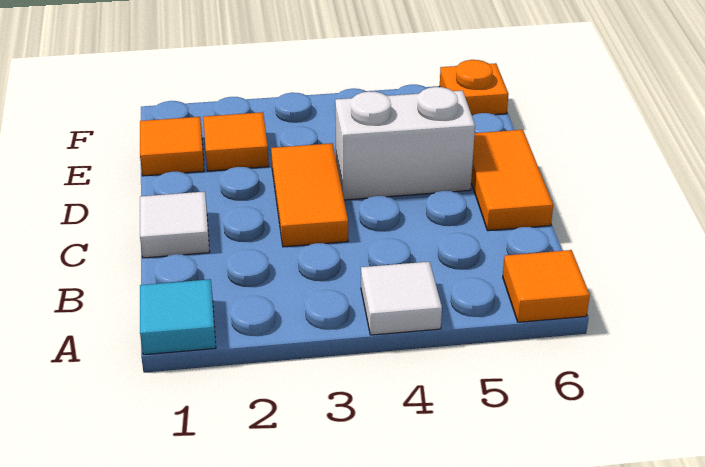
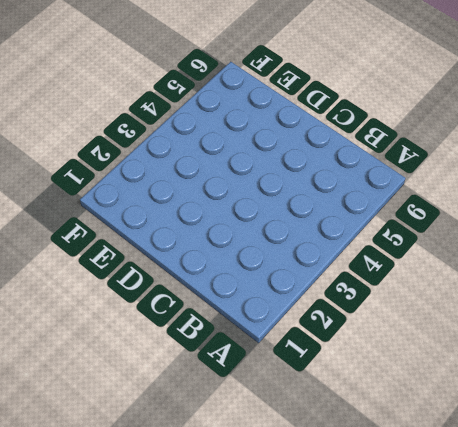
none -> cyan 1x1 tile [140,279,216,355]
none -> white 1x1 tile [361,262,442,335]

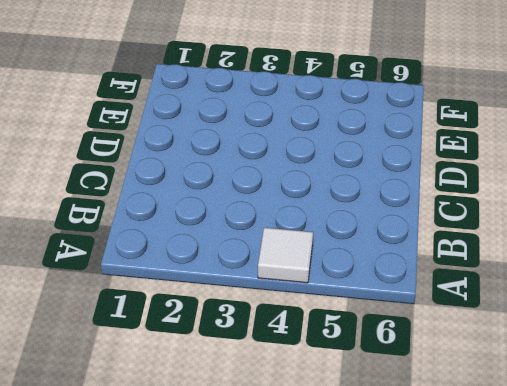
none -> cyan 1x1 tile [140,279,216,355]
none -> orange 1x1 tile [503,250,590,322]

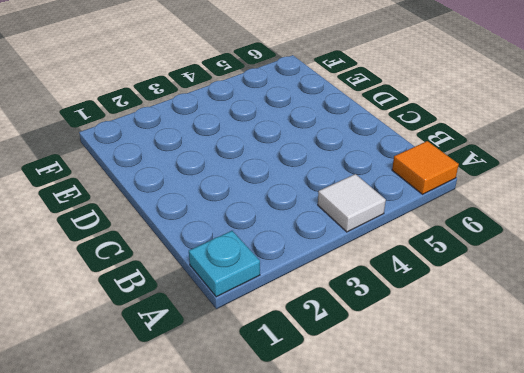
cyan 1x1 plate [189,231,260,297] -> cyan 1x1 tile [140,279,216,355]
none -> white 1x1 tile [140,192,210,258]
none -> orange 1x2 tile [271,143,348,247]

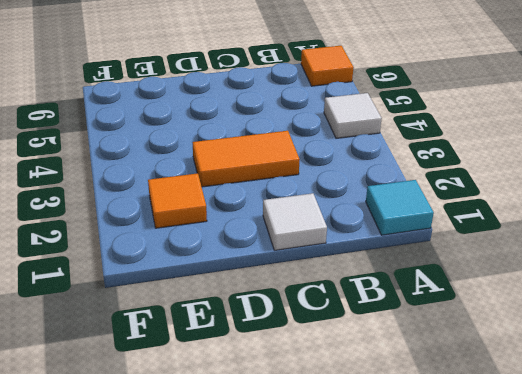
none -> orange 1x2 tile [471,130,553,231]
none -> white 1x2 brick [335,87,475,200]

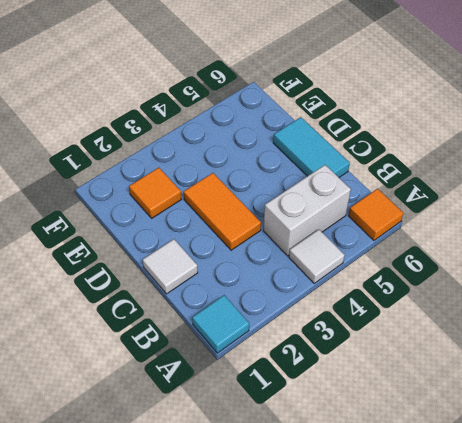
white 1x2 brick [263,165,351,256] -> white 1x2 brick moved to [335,87,475,200]
cyan 1x2 tile [273,117,350,177] -> orange 1x2 tile [471,130,553,231]
none -> orange 1x1 tile [140,117,204,176]
none -> orange 1x1 plate [440,60,508,116]

